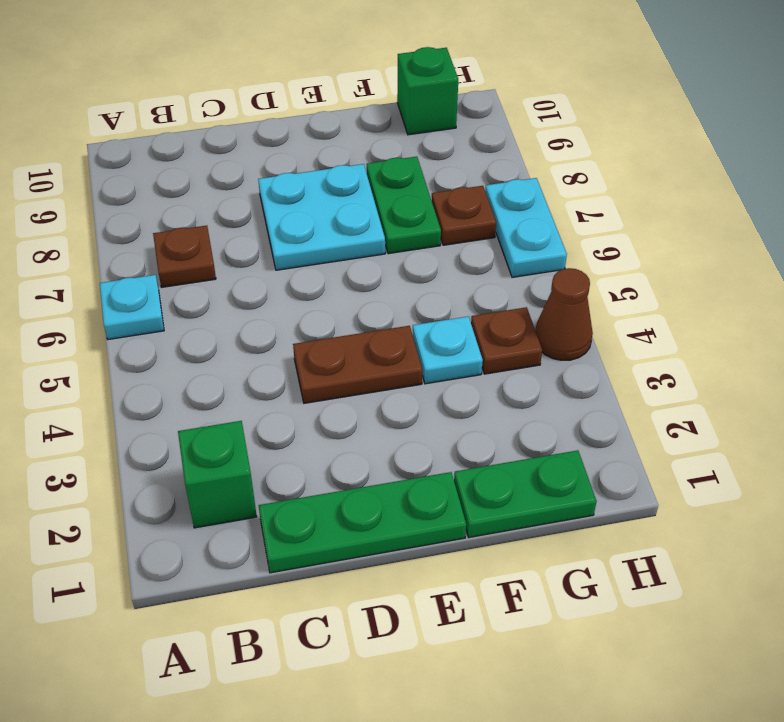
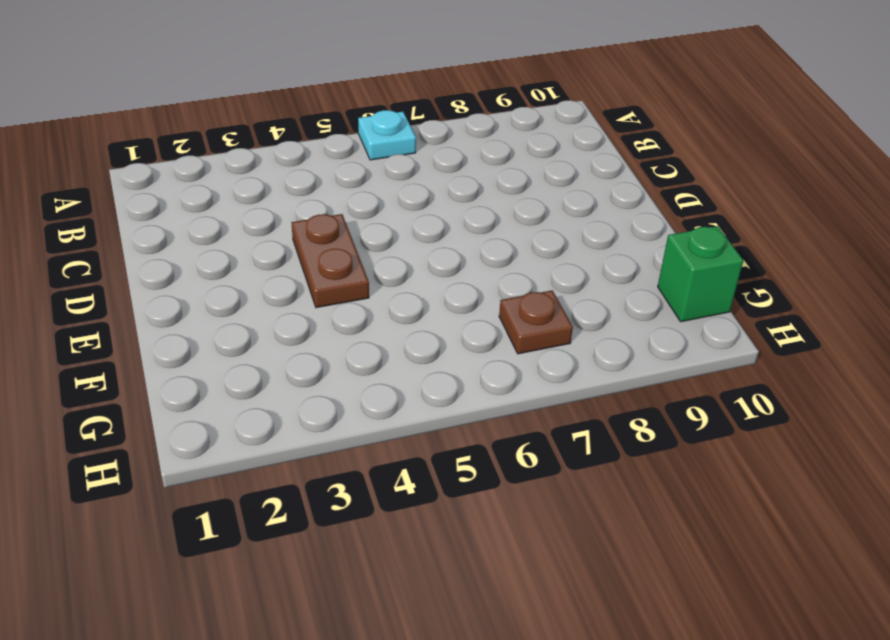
none -> green 1x1 brick [178,421,257,528]
none -> brown 1x1 plate [153,226,216,287]
none -> green 1x3 plate [259,472,466,573]

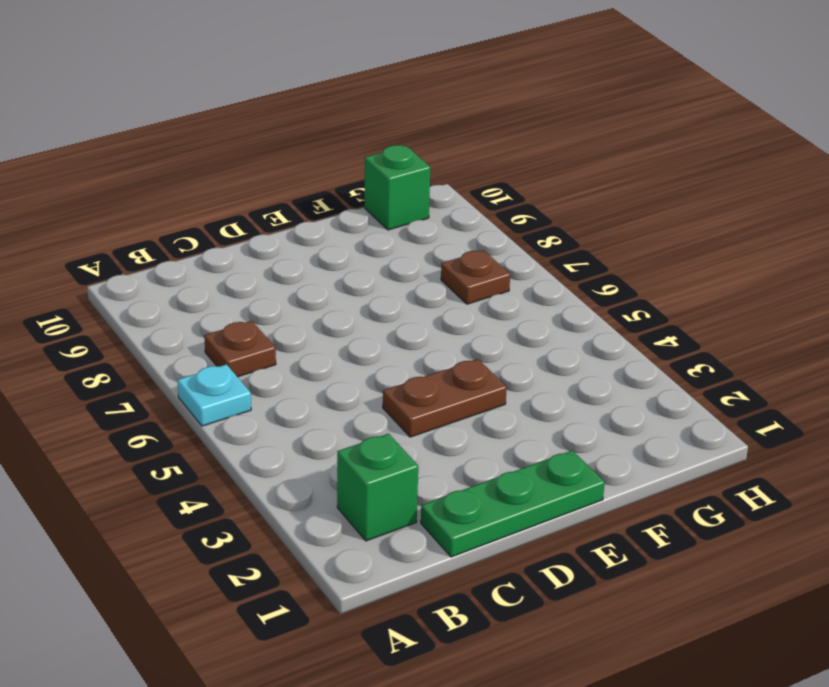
none -> cyan 2x2 plate [258,164,385,270]
none -> green 1x2 plate [454,450,597,537]
none -> cyan 1x1 plate [413,316,483,384]

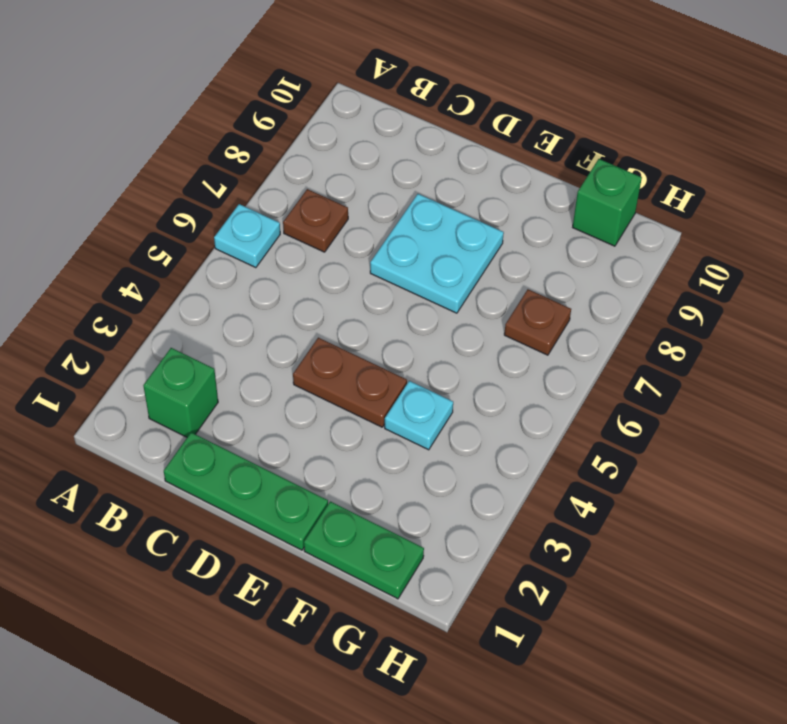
none -> green 1x2 plate [367,157,441,254]
none -> brown 1x1 plate [471,307,542,374]
none -> brown 1x1 cone [535,268,593,360]

